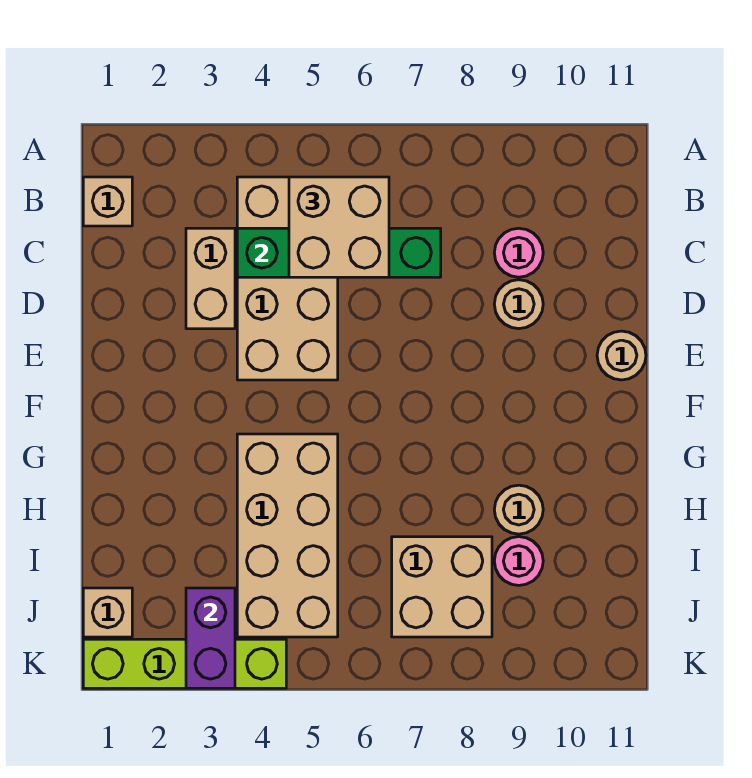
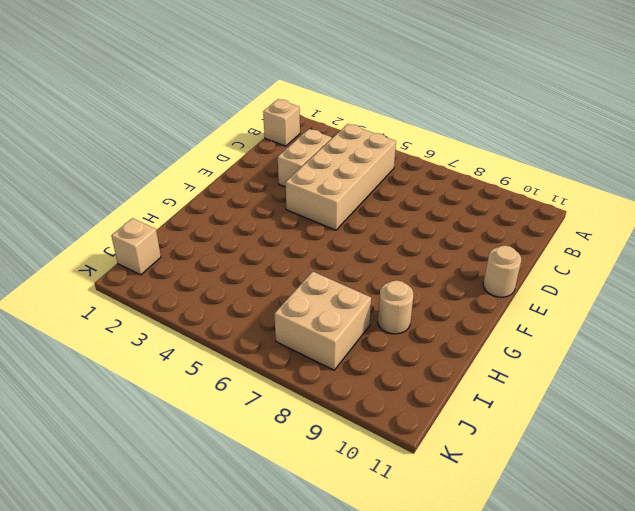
none -> pink 1x1 round brick [494,228,543,277]
none -> tan 1x1 round brick [494,280,543,329]
none -> tan 2x4 brick [237,434,338,637]

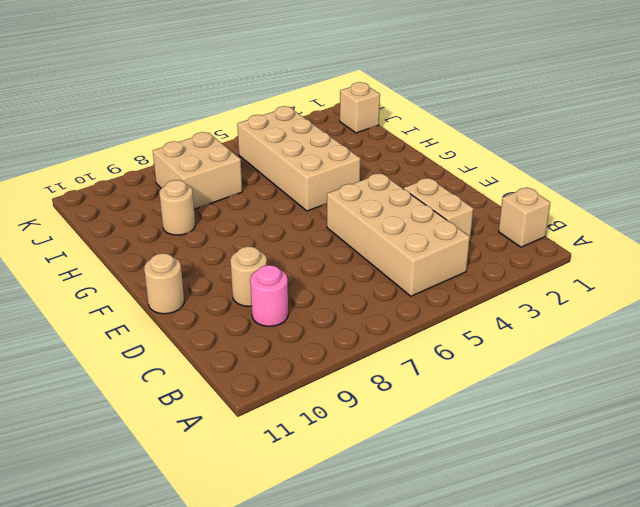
none -> pink 1x1 round brick [494,537,543,585]
none -> lime 1x4 brick [83,639,286,688]
none -> green 1x4 brick [237,228,441,277]

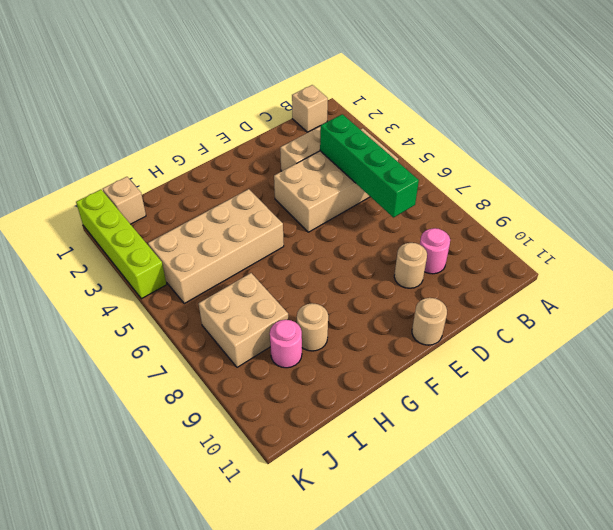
none -> purple 1x2 brick [186,588,235,688]
none -> tan 2x2 brick [289,177,389,277]

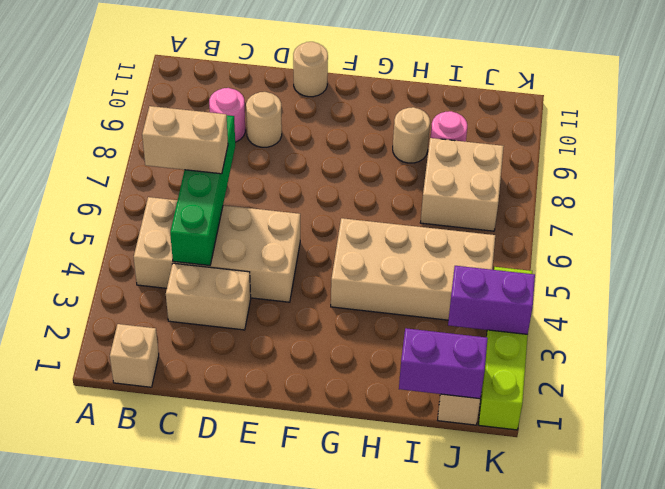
tan 1x2 brick [142,106,228,174] -> tan 2x2 brick [289,177,389,277]
purple 1x2 brick [399,328,488,399] -> none

